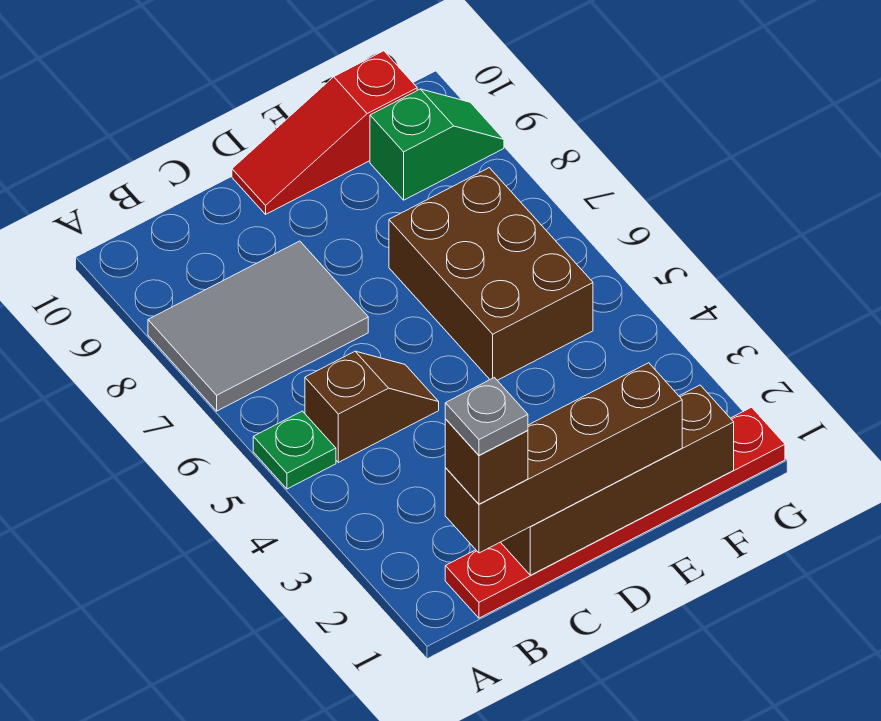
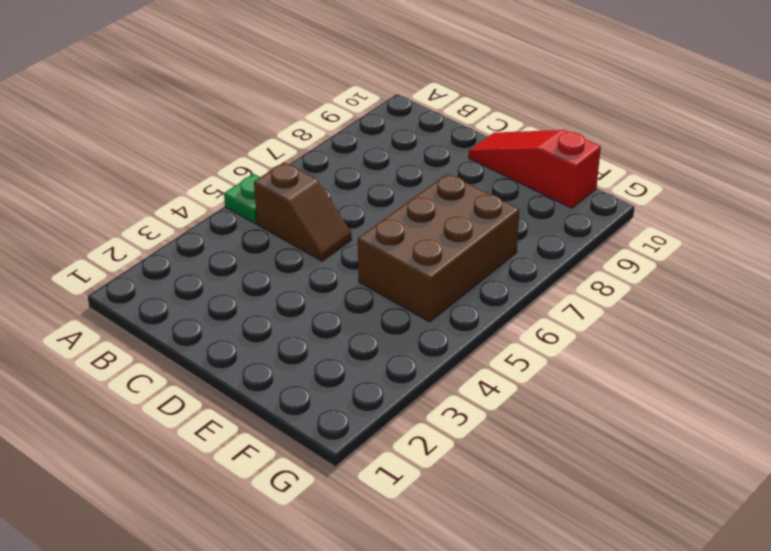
none -> grey 2x3 tile [148,241,368,411]
none -> red 1x6 plate [445,407,785,618]

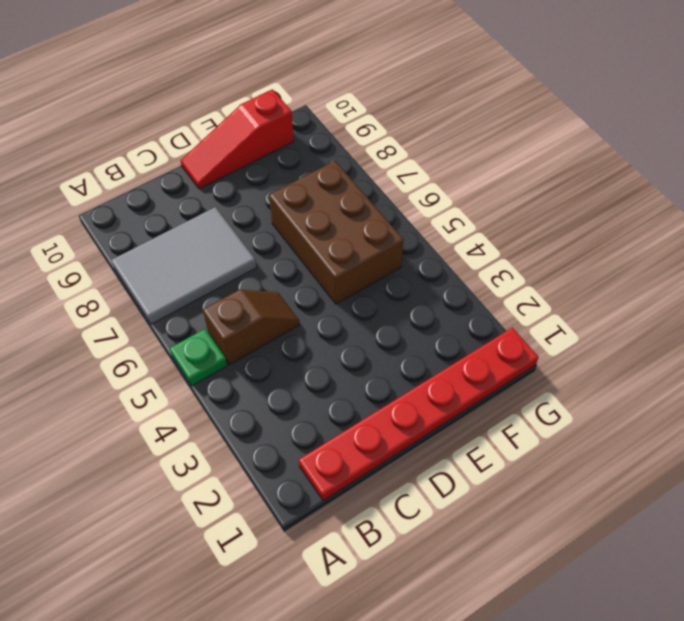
none -> green 1x2 slope [370,89,504,200]
none -> brown 1x4 brick [501,385,734,575]

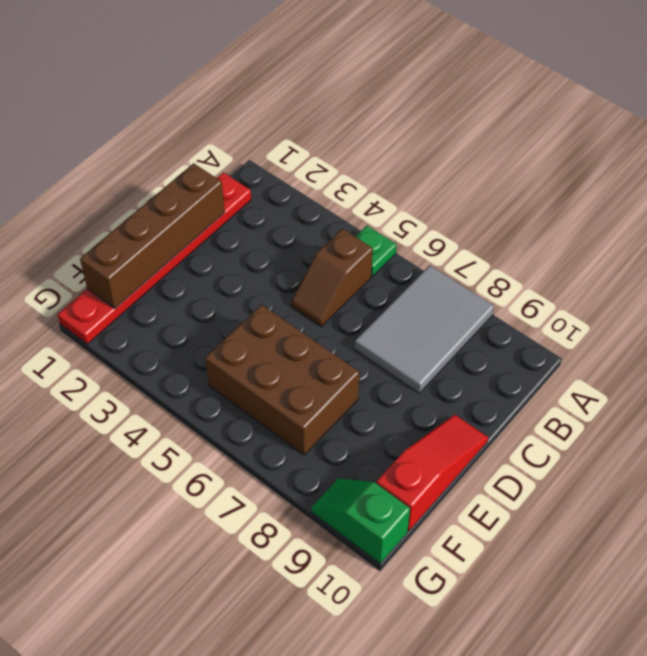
green 1x2 slope [311,478,410,564] -> green 1x2 slope turned to [370,89,504,200]
none -> brown 1x4 brick [445,363,682,553]
none -> brown 1x1 brick [445,419,528,504]

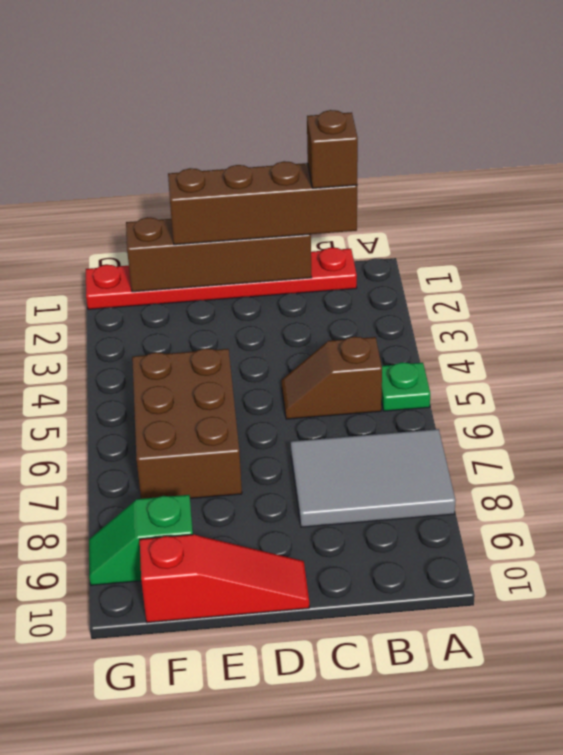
none -> grey 1x1 plate [445,378,528,455]

